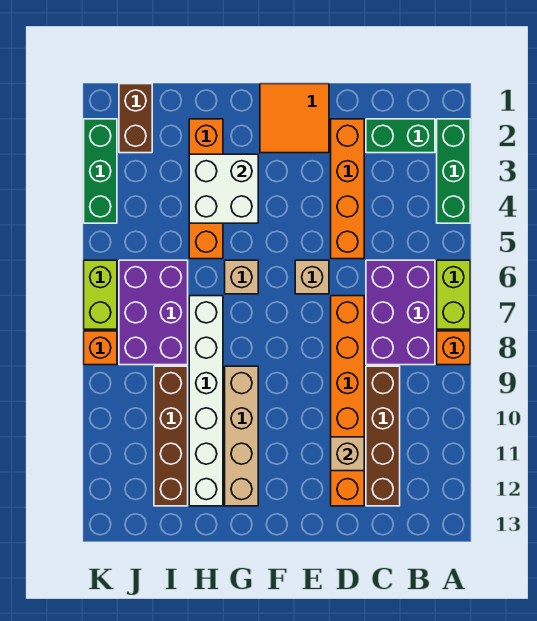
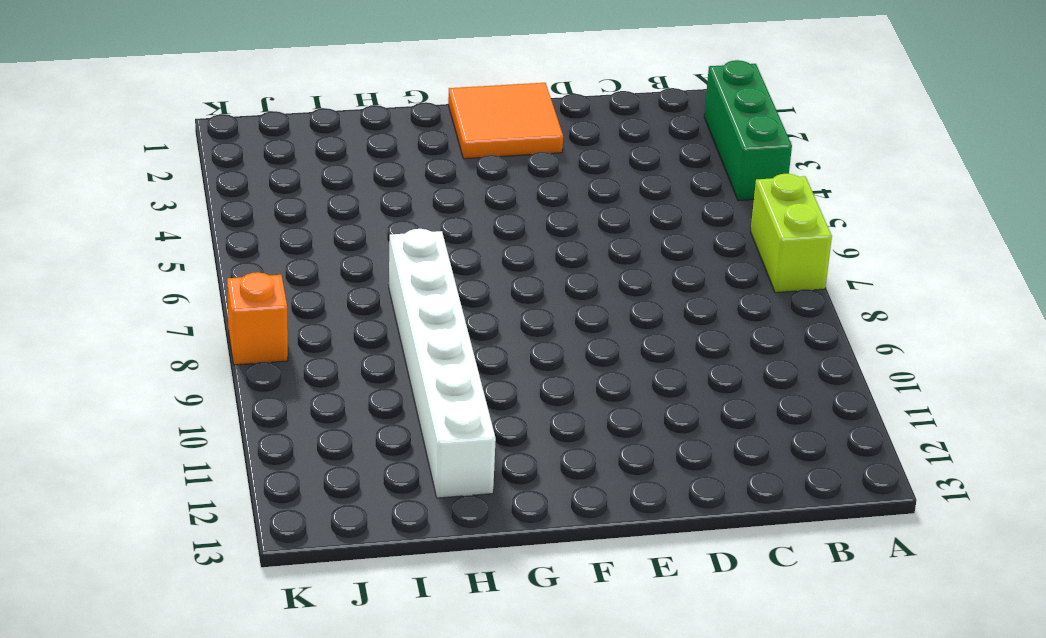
none -> orange 1x1 brick [437,331,470,365]
none -> green 1x2 brick [366,119,435,153]
none -> purple 2x3 brick [366,260,435,365]

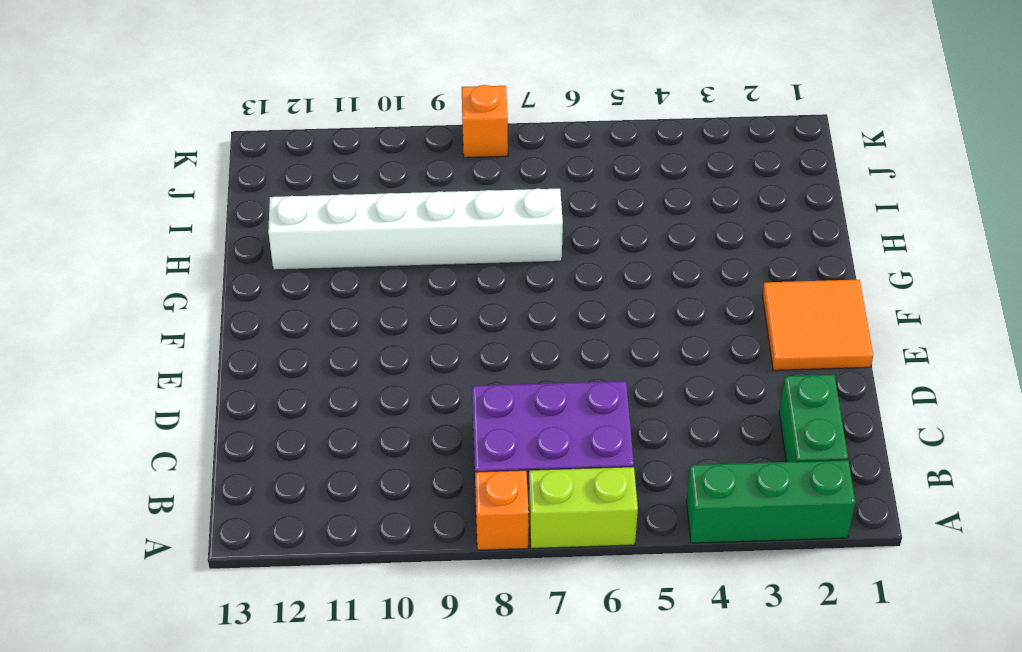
none -> brown 1x4 brick [366,366,400,506]
none -> orange 1x4 brick [331,119,364,259]
none -> orange 1x6 brick [331,296,364,506]

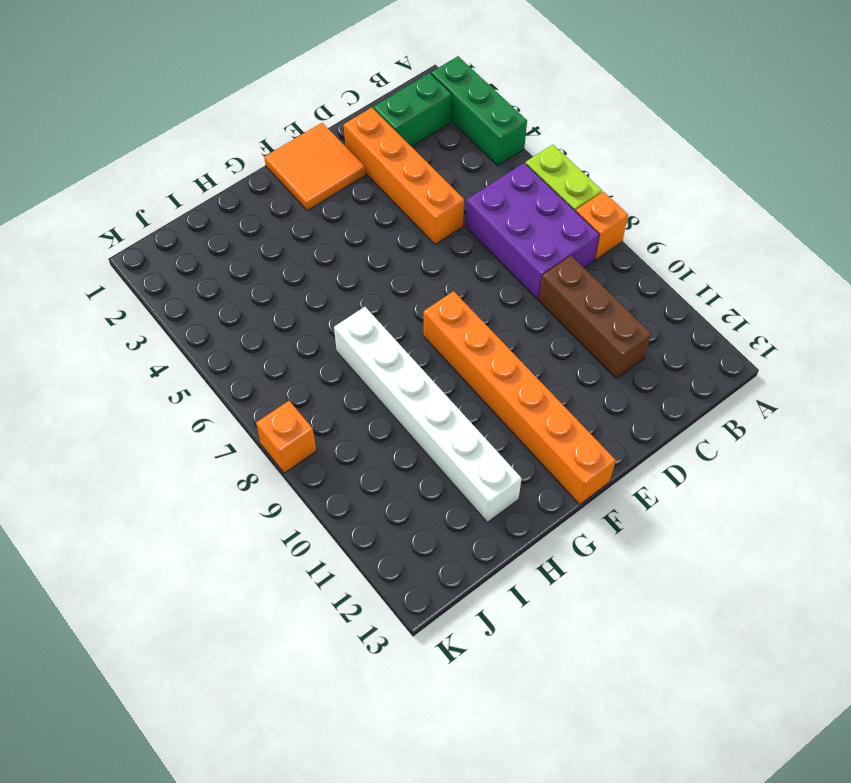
brown 1x3 brick [539,256,651,379] -> brown 1x4 brick [366,366,400,506]
orange 1x6 brick [424,291,616,504] -> orange 1x6 brick moved to [331,296,364,506]
none -> tan 1x1 brick [295,260,329,294]
none -> tan 1x1 brick [225,260,258,294]
none -> tan 1x4 brick [225,366,258,506]

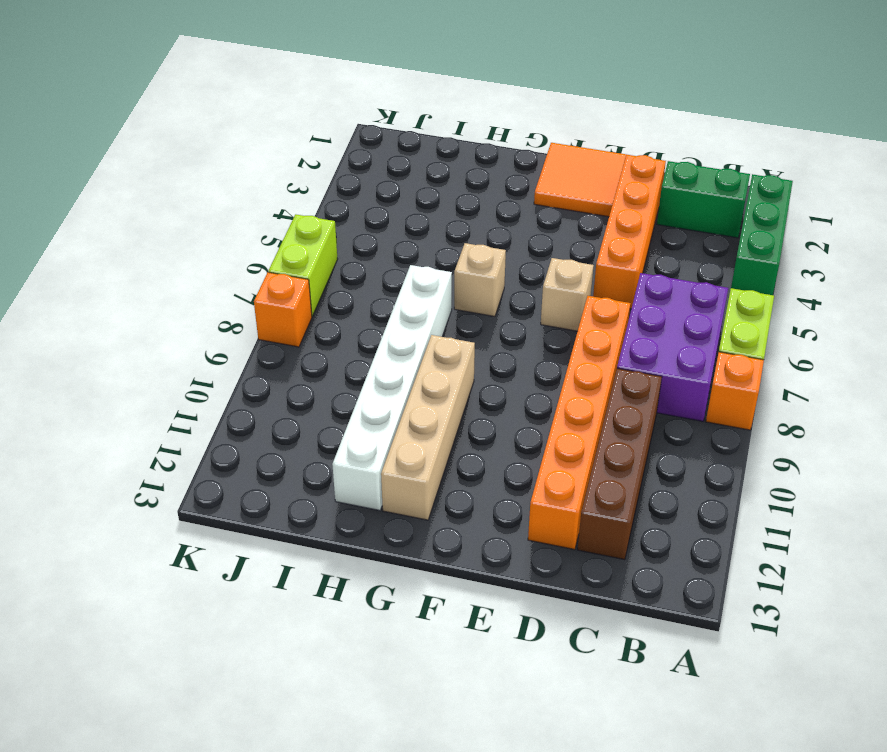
none -> orange 1x4 brick [189,119,223,259]
none -> purple 2x3 brick [119,260,188,365]
none -> brown 1x4 brick [154,366,188,506]

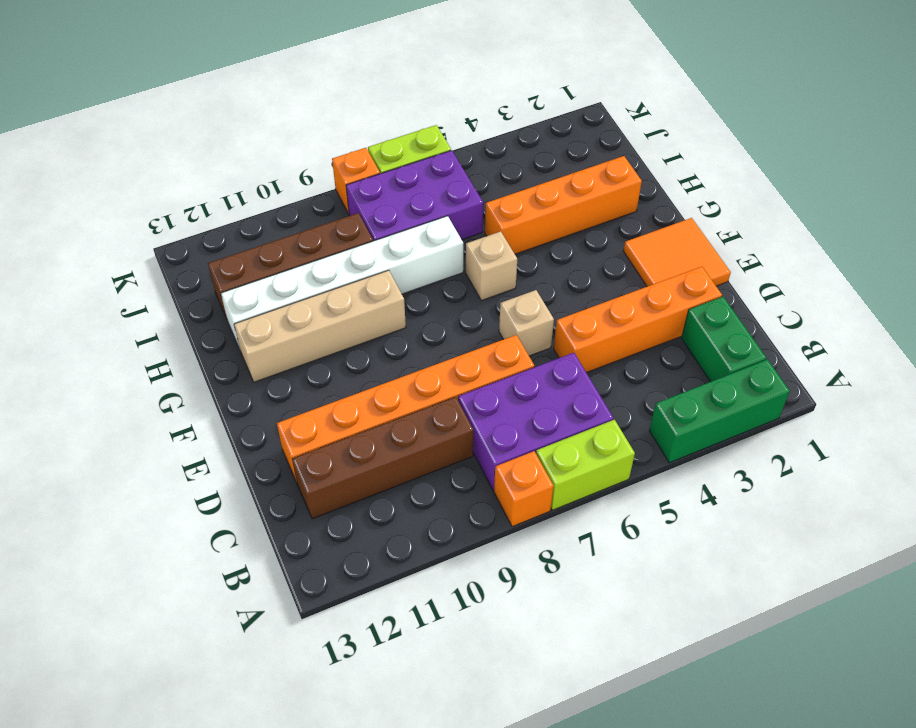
none -> brown 1x2 brick [119,84,152,153]
none -> green 1x3 brick [84,119,117,223]
none -> tan 1x1 brick [331,437,364,471]

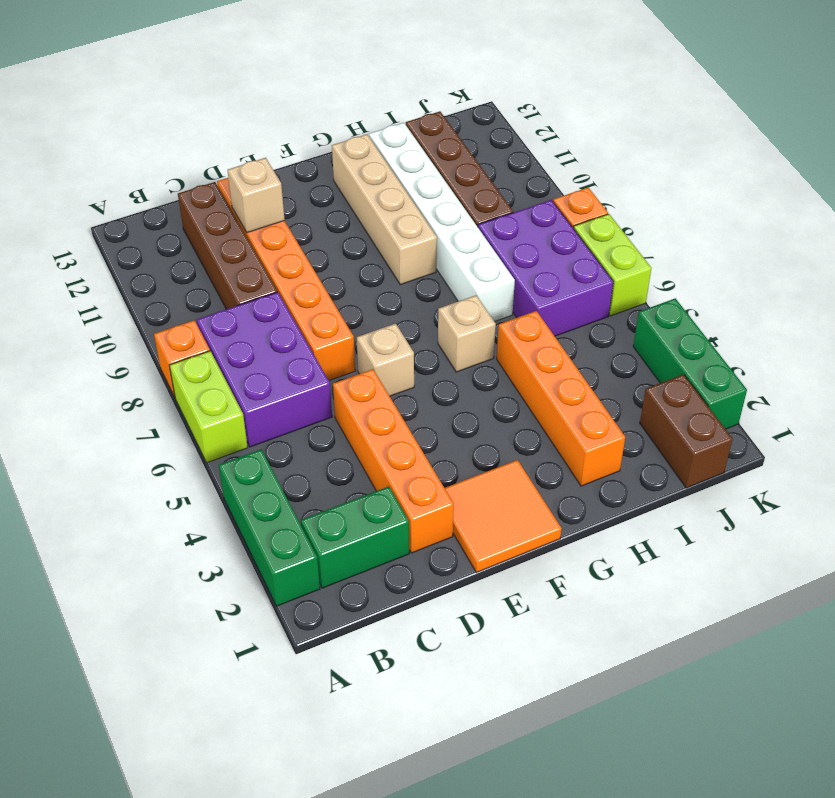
none -> white 2x2 brick [189,154,258,223]

